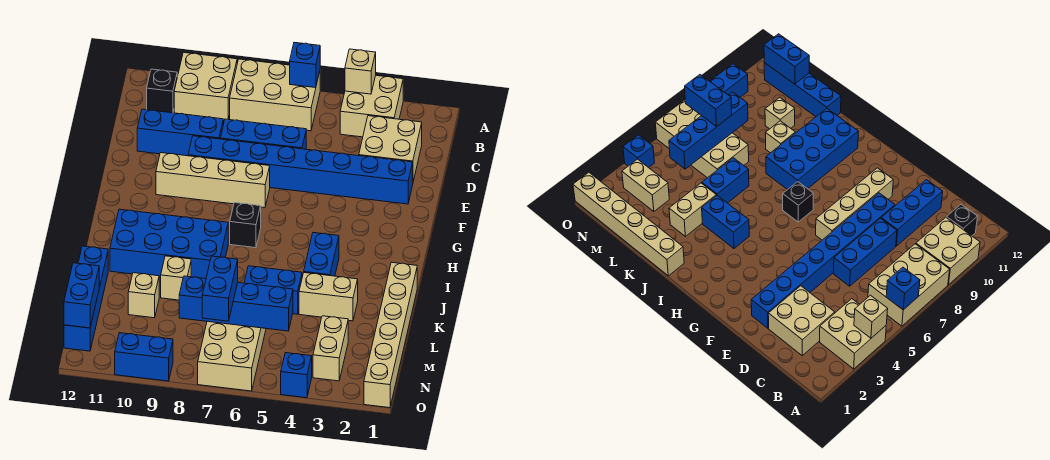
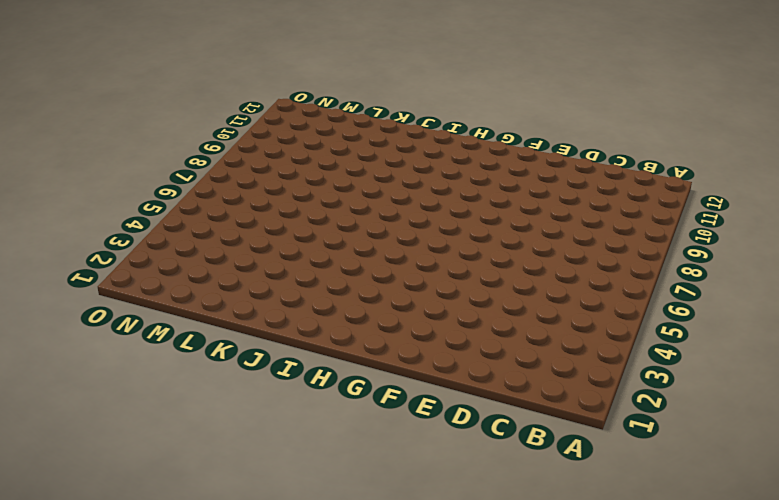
none -> tan 2x2 brick [340,75,403,137]
none -> tan 2x3 brick [230,59,320,131]
none -> tan 2x2 brick [174,52,237,120]

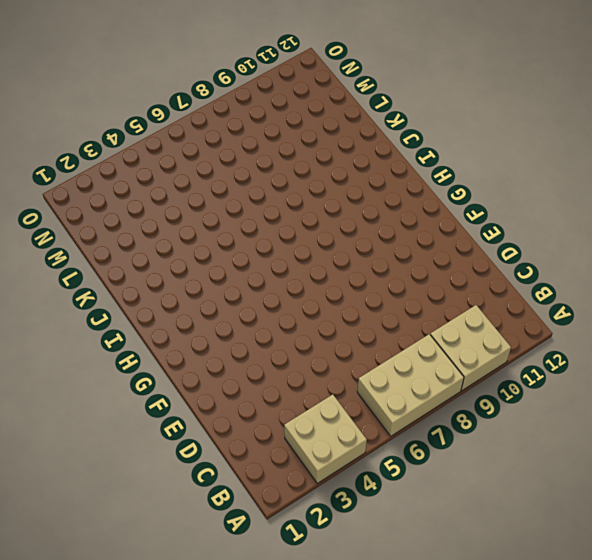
none -> black 1x1 brick [147,69,177,113]
none -> tan 2x2 brick [359,116,422,181]
none -> blue 1x3 brick [220,119,306,149]

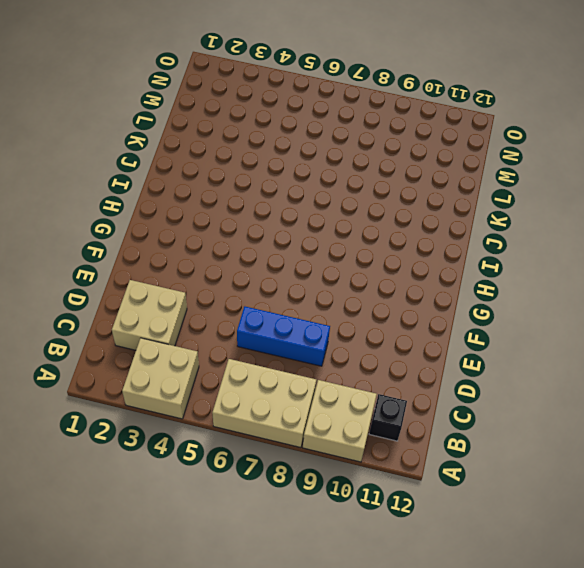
none -> blue 1x3 brick [137,109,223,156]
none -> blue 1x8 brick [188,136,413,204]
none -> tan 1x4 brick [156,153,270,208]

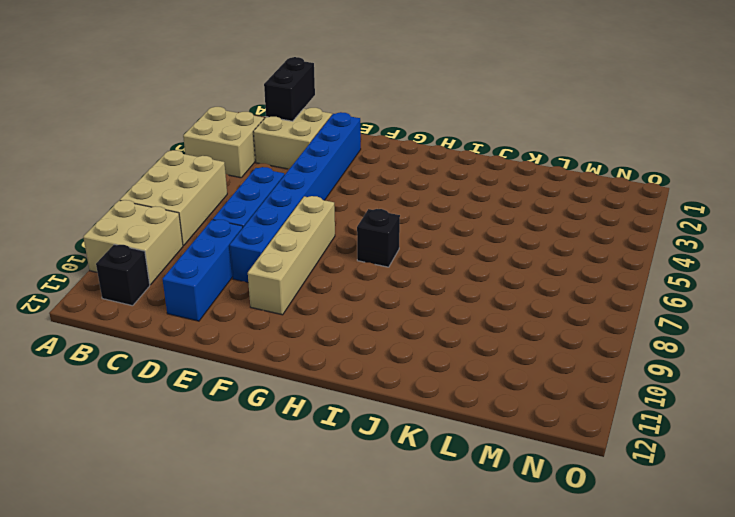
black 1x2 brick [264,57,315,121] -> none
none -> blue 1x2 brick [304,233,339,276]
none -> blue 2x4 brick [110,209,228,279]
none -> tan 1x6 brick [364,262,417,408]

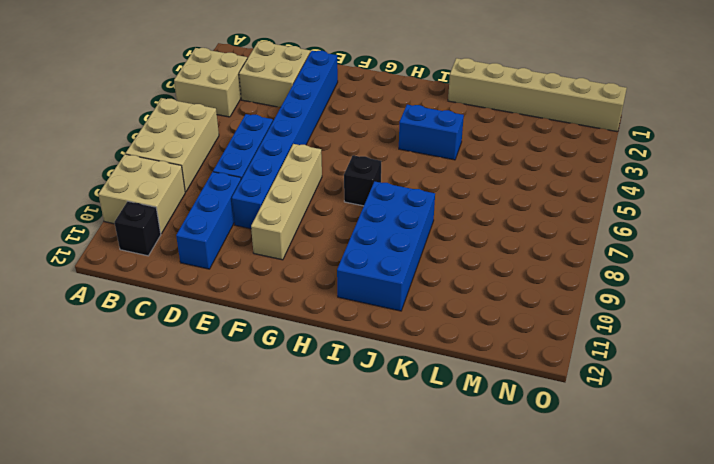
none -> tan 1x2 brick [299,273,358,321]
none -> blue 1x2 brick [244,266,302,314]
none -> tan 1x1 brick [161,256,191,300]

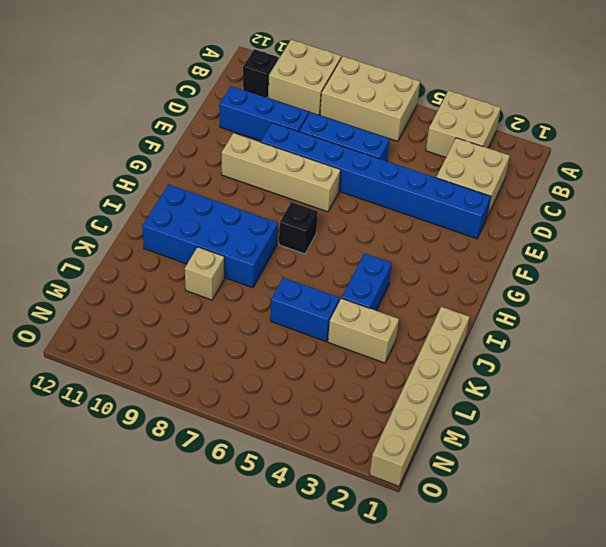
none -> blue 1x4 brick [64,246,108,351]
none -> tan 2x4 brick [198,321,266,391]
none -> tan 1x1 brick [128,273,159,318]

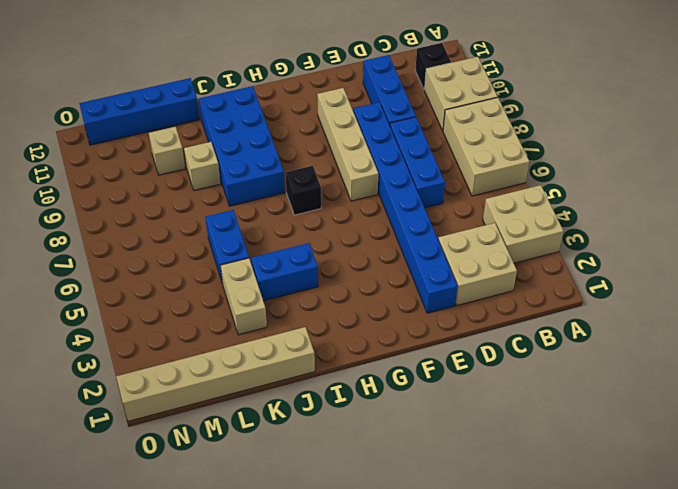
none -> tan 2x4 brick [198,321,266,391]
none -> tan 1x2 brick [313,316,348,381]
none -> blue 1x1 brick [281,353,312,398]

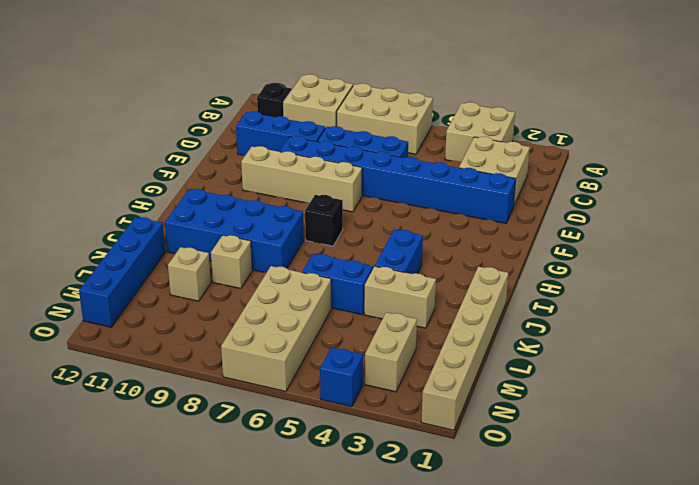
none -> blue 1x2 brick [115,333,173,381]
none -> tan 1x1 brick [345,49,376,94]
none -> blue 1x1 brick [290,42,320,88]

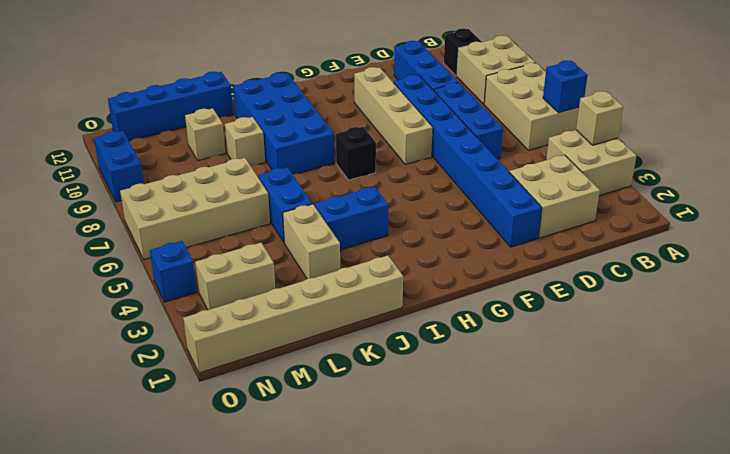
none -> blue 1x4 brick [179,276,293,331]
none -> blue 1x2 brick [64,263,99,328]
none -> blue 1x2 brick [202,256,238,321]

